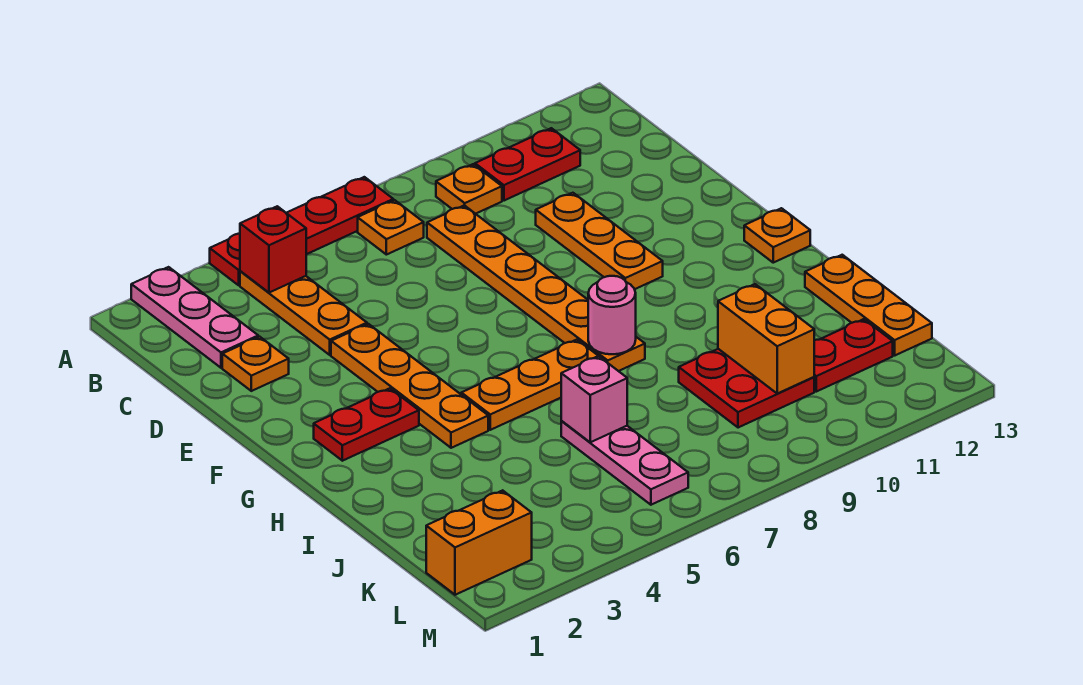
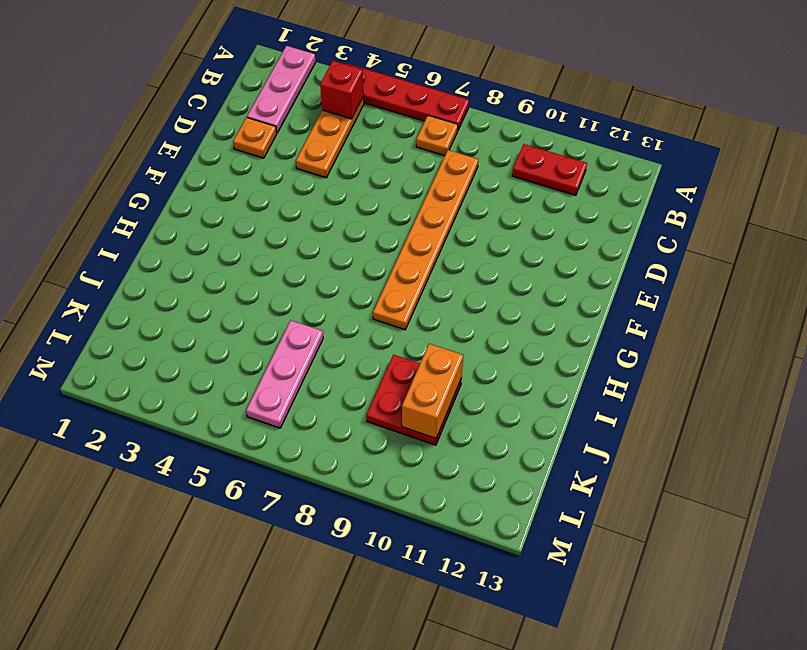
none -> orange 1x1 plate [436,164,502,214]
none -> orange 1x3 plate [536,193,663,289]
none -> orange 1x4 plate [331,324,488,448]

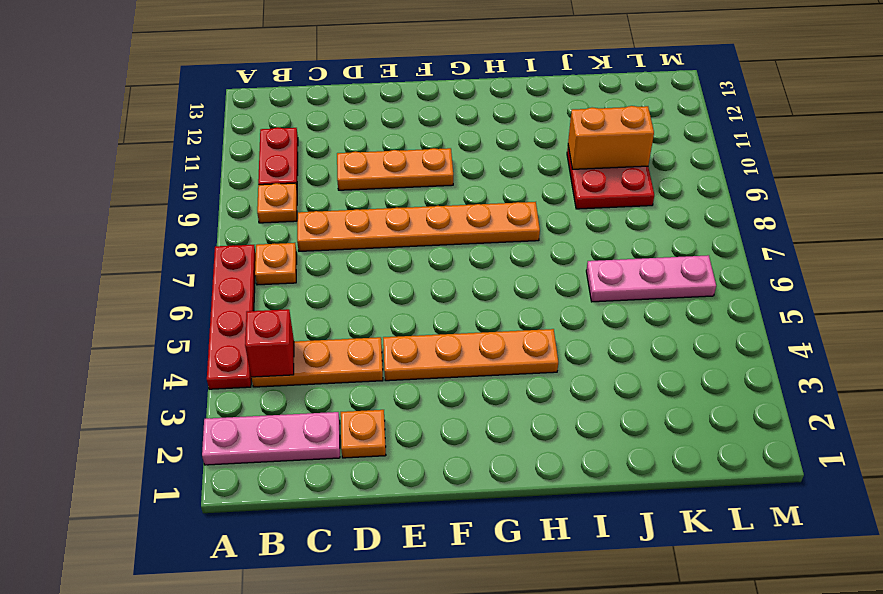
none -> red 1x2 plate [314,388,419,461]
none -> orange 1x1 plate [744,208,810,263]
none -> orange 1x3 plate [461,340,598,430]

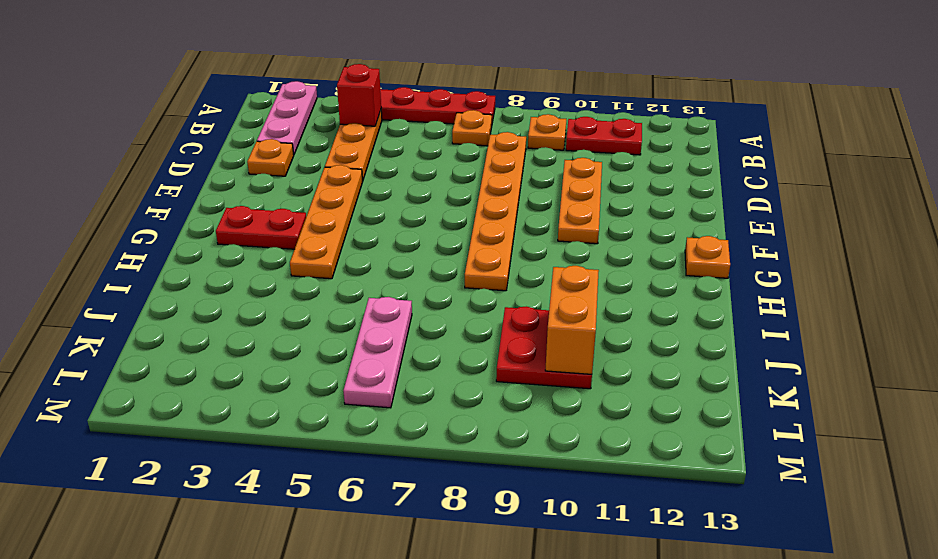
none -> orange 1x3 plate [461,340,598,430]
none -> orange 1x3 plate [805,255,932,355]
none -> red 1x2 plate [814,319,893,392]

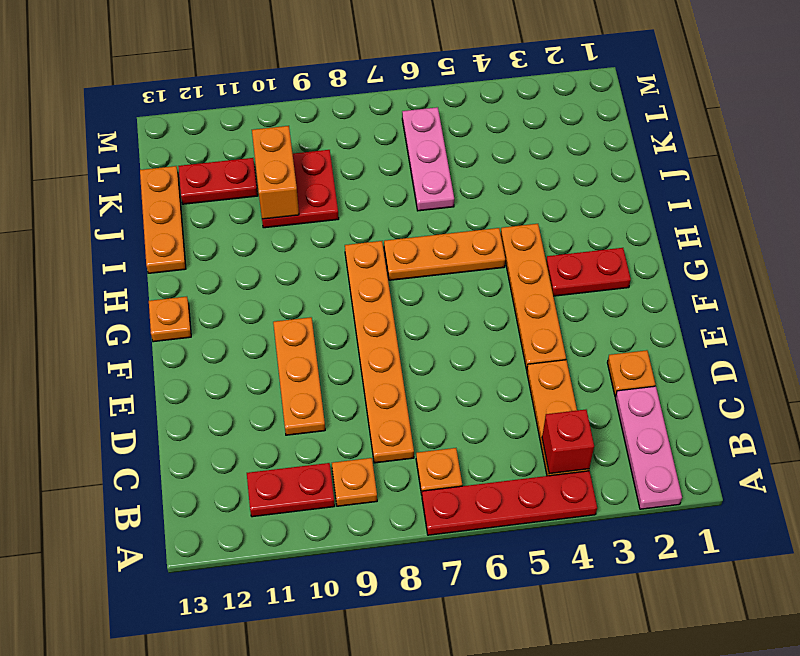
none -> orange 1x2 brick [426,490,532,595]
none -> pink 1x1 round brick [588,276,636,354]
none -> pink 1x1 brick [561,356,627,442]

